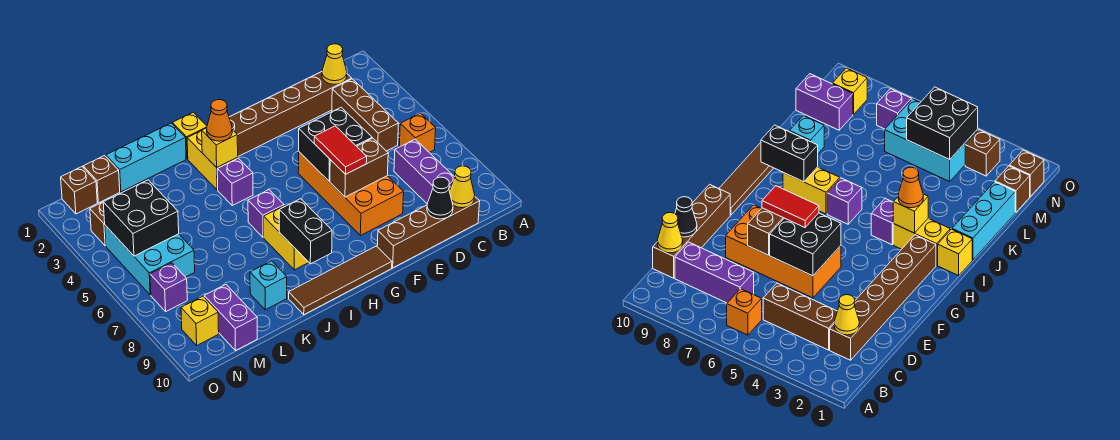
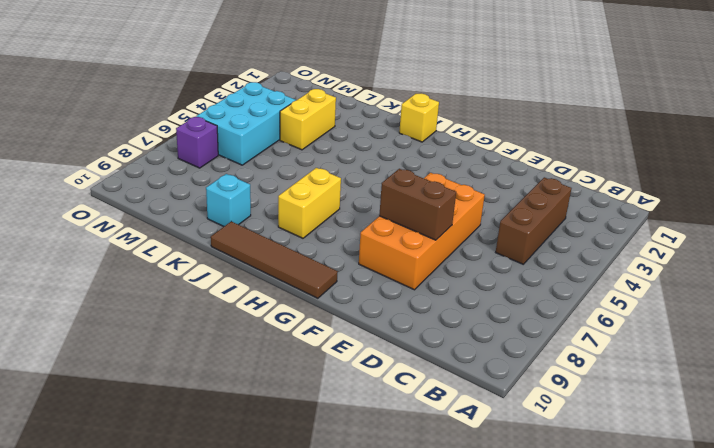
yellow 1x2 brick [280,89,336,150] -> yellow 1x2 brick moved to [187,131,238,190]
none -> orange 1x1 brick [399,113,436,152]
none -> brown 1x6 brick [229,72,352,156]
none -> purple 1x3 brick [394,139,455,204]
none -> brown 1x4 brick [377,197,480,268]

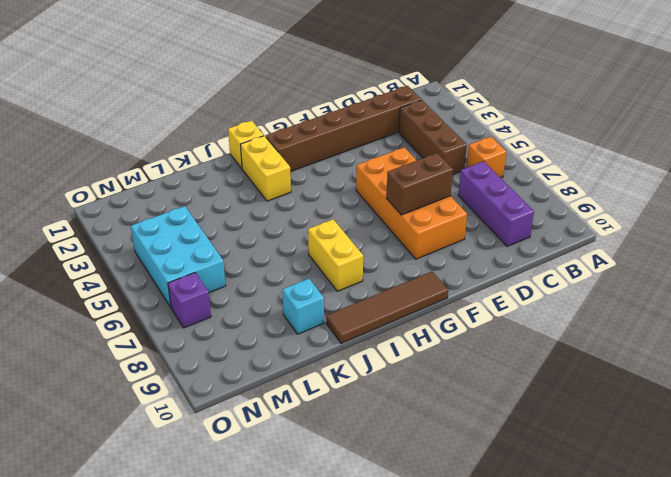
none -> brown 1x4 brick [377,197,480,268]
none -> purple 1x1 brick [217,158,253,206]
none -> purple 1x1 brick [248,190,284,237]
none -> cyan 1x3 brick [106,123,186,192]

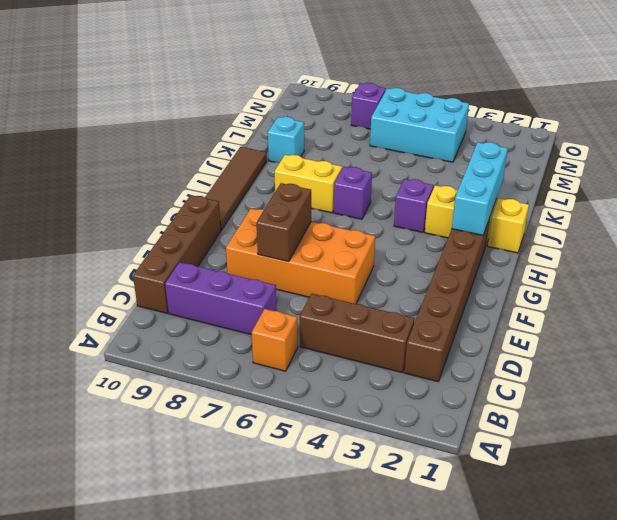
cyan 1x3 brick [452,142,508,235] -> cyan 1x3 brick moved to [106,123,186,192]
none -> brown 1x1 brick [83,156,120,203]
none -> purple 1x2 brick [204,285,257,350]
none -> brown 1x1 brick [61,167,97,214]
none -> brown 1x1 brick [90,202,106,246]

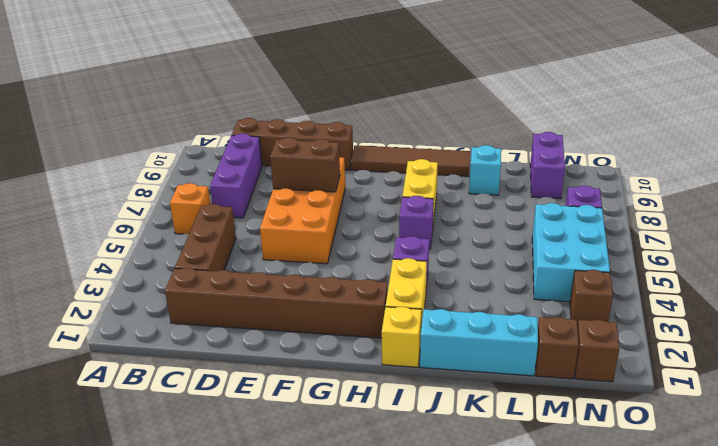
none -> yellow 1x1 brick [181,296,219,345]
none -> yellow 1x1 cone [322,44,347,84]
none -> yellow 1x1 cone [450,166,475,208]
none -> black 1x1 cone [427,177,453,219]

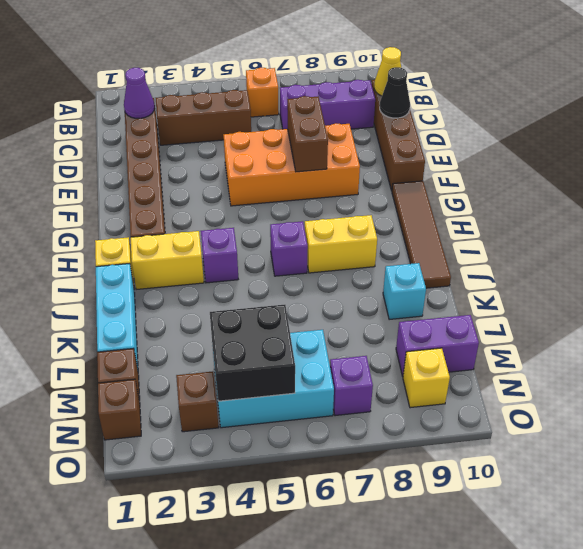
purple 1x1 cone [124,68,155,118] -> yellow 1x1 cone [322,44,347,84]
none -> black 2x2 brick [299,107,372,181]
none -> yellow 1x1 brick [202,128,238,167]
none -> black 1x2 brick [279,199,332,264]
none -> red 1x2 tile [314,126,367,174]

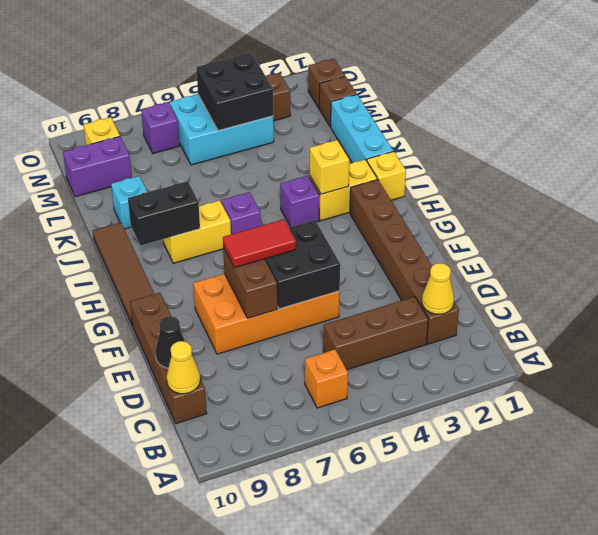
none -> purple 1x3 brick [394,139,455,204]
none -> orange 1x1 cone [207,99,232,141]

